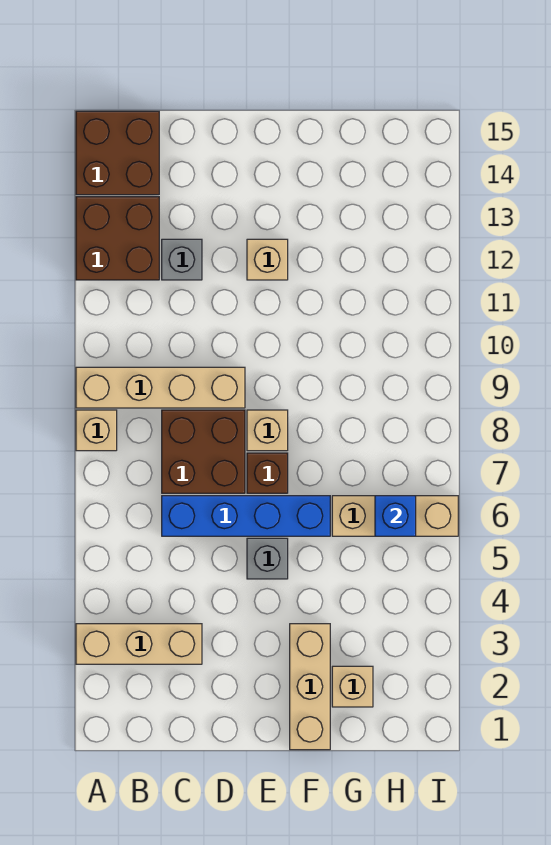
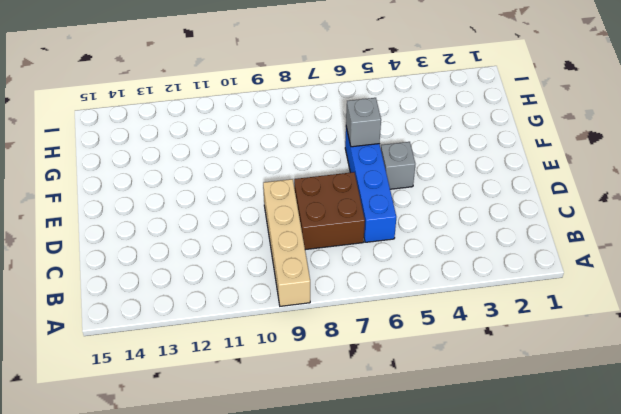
grey 1x1 brick [346,98,381,147] -> grey 1x1 brick moved to [162,239,202,280]
none -> tan 1x3 brick [76,624,202,664]
none -> tan 1x1 brick [76,410,117,451]
none -> brown 2x2 brick [76,197,159,280]

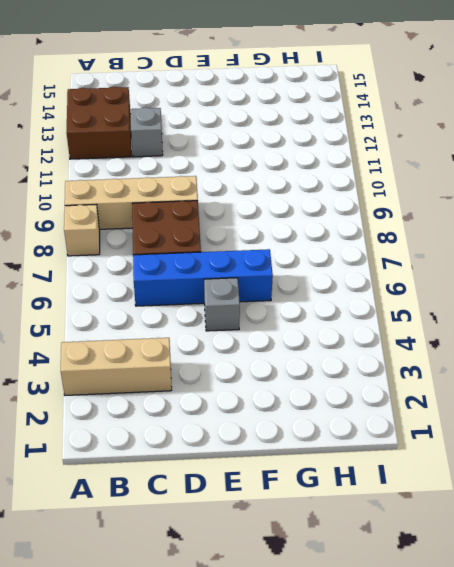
none -> brown 2x2 brick [76,111,159,195]
none -> brown 1x1 brick [247,453,288,493]
none -> tan 1x1 brick [247,410,288,451]

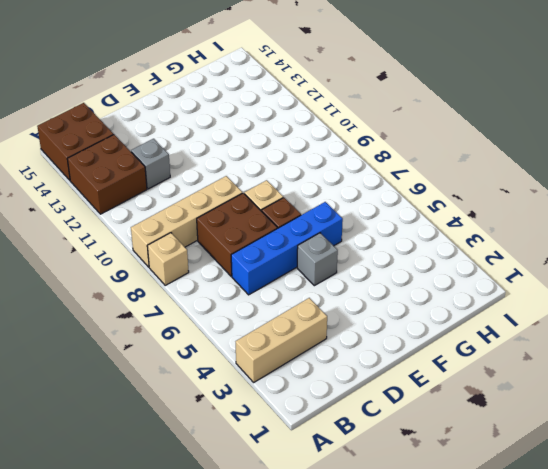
none -> tan 1x1 brick [247,239,288,280]
none -> tan 1x3 brick [290,624,330,750]
none -> tan 1x1 brick [332,666,373,707]

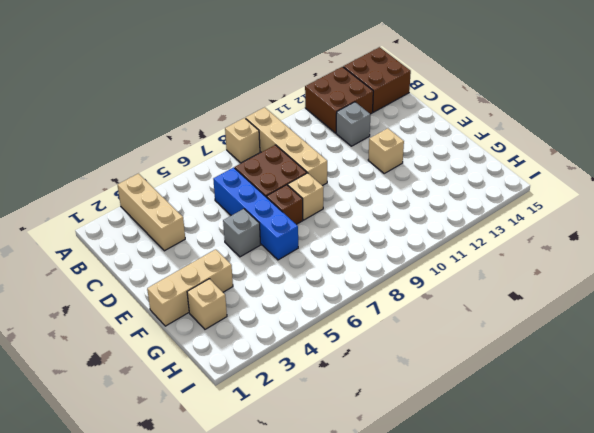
none -> tan 1x3 brick [332,496,458,536]
none -> blue 1x1 brick [375,496,416,536]

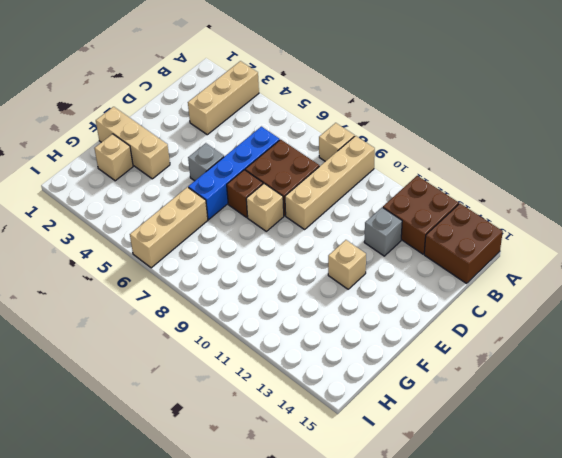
none -> blue 1x1 brick [375,496,416,536]

